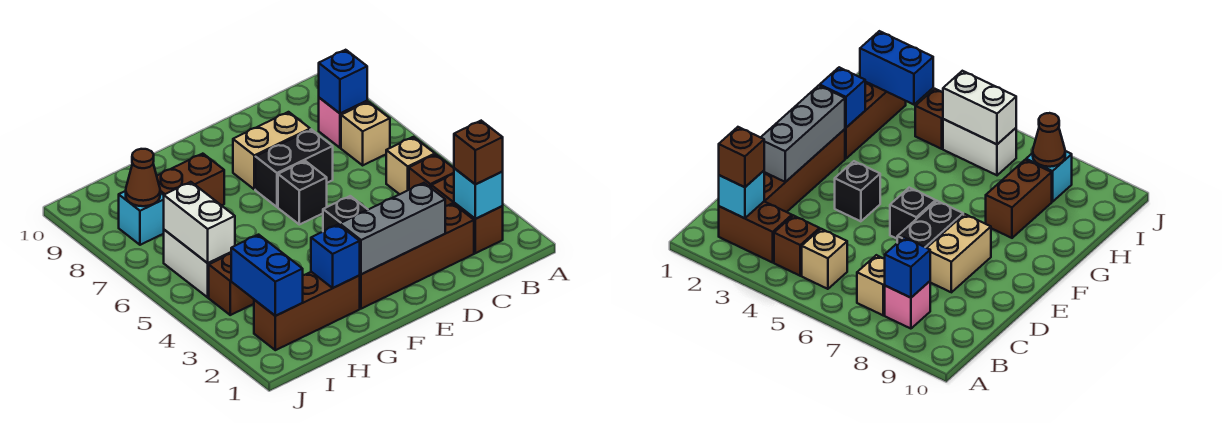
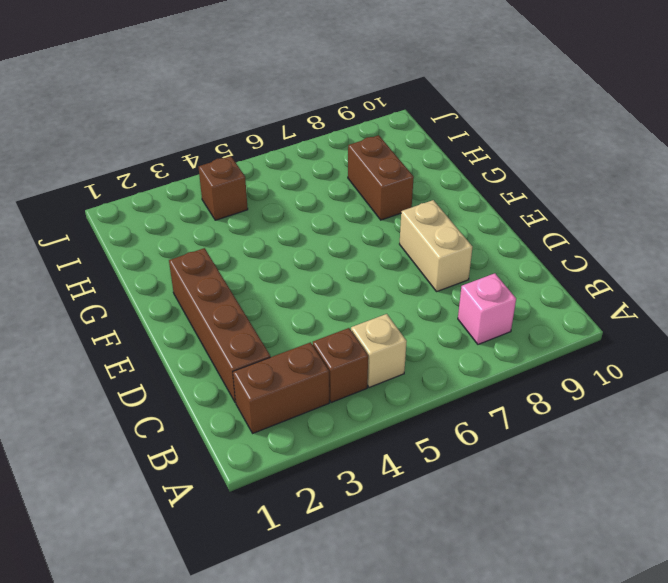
none -> tan 1x1 brick [341,102,390,165]
none -> black 1x2 brick [255,130,333,207]
none -> black 1x1 brick [323,196,368,231]

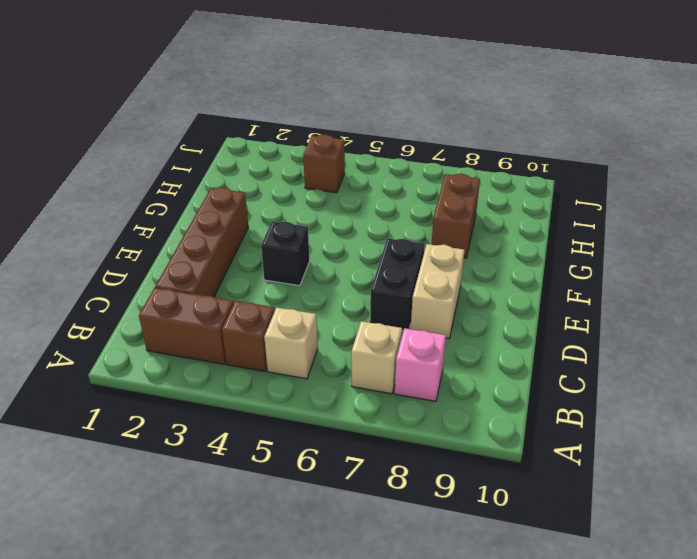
none -> black 1x1 brick [278,161,327,225]
none -> brown 1x3 brick [254,272,360,350]
none -> white 1x2 brick [164,230,231,297]

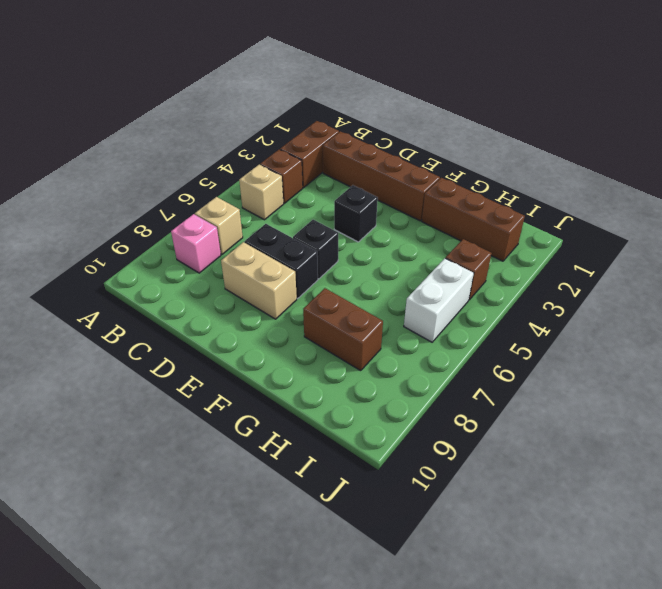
none -> cyan 1x1 brick [119,191,164,245]
none -> cyan 1x1 brick [454,168,503,219]
none -> blue 1x1 brick [319,50,367,114]

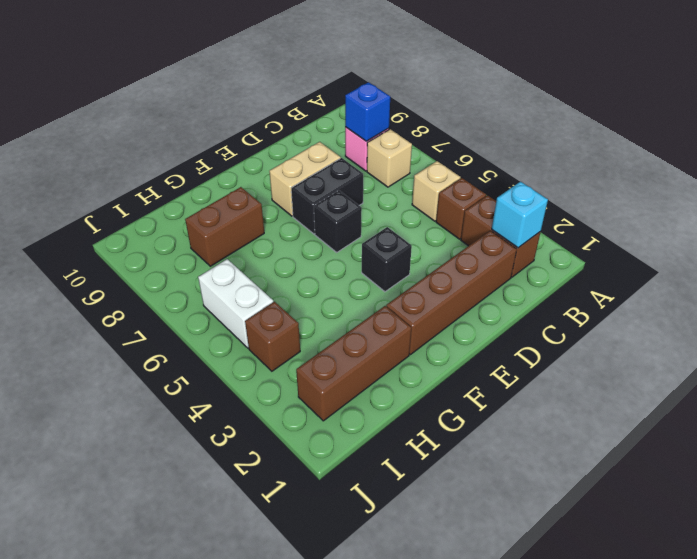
none -> cyan 1x1 brick [119,191,164,245]
none -> grey 1x3 brick [340,183,445,274]
none -> blue 1x1 brick [311,224,360,288]

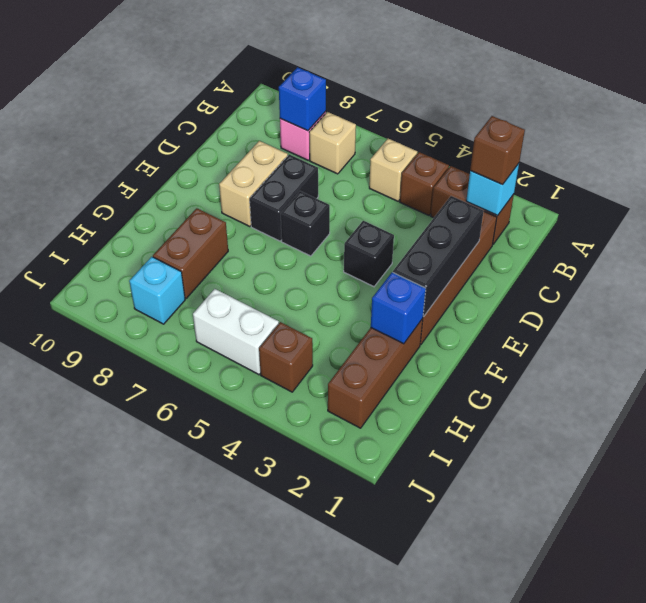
black 1x3 brick [393,196,484,317] -> grey 1x3 brick [340,183,445,274]
none -> blue 1x2 brick [231,235,303,316]
none -> white 1x2 brick [164,182,235,263]
none -> brown 1x1 cone [126,149,160,206]

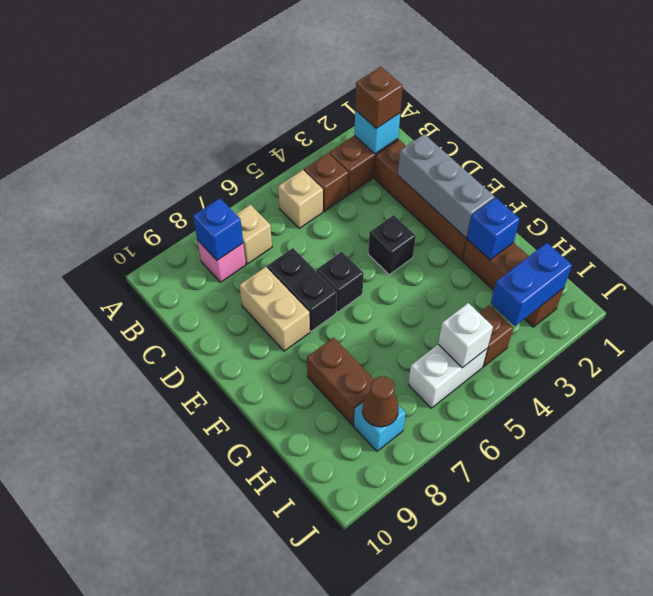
white 1x1 brick [438,303,493,368] -> white 1x2 brick [164,182,235,263]

